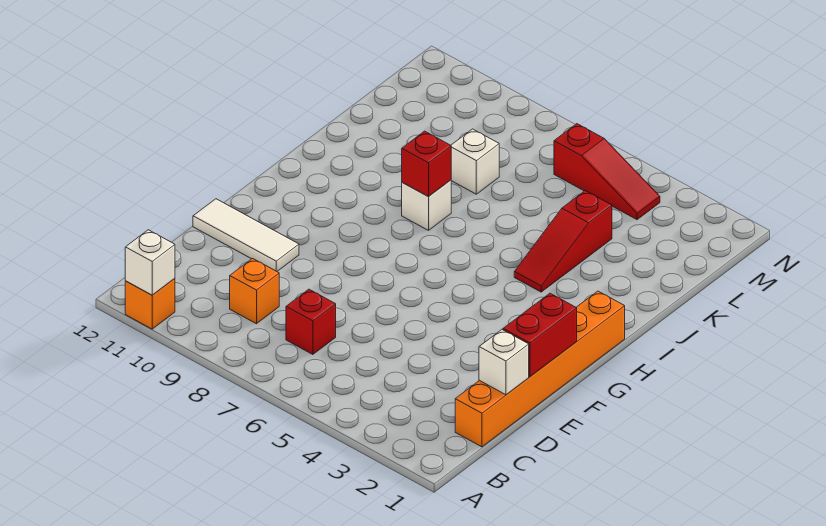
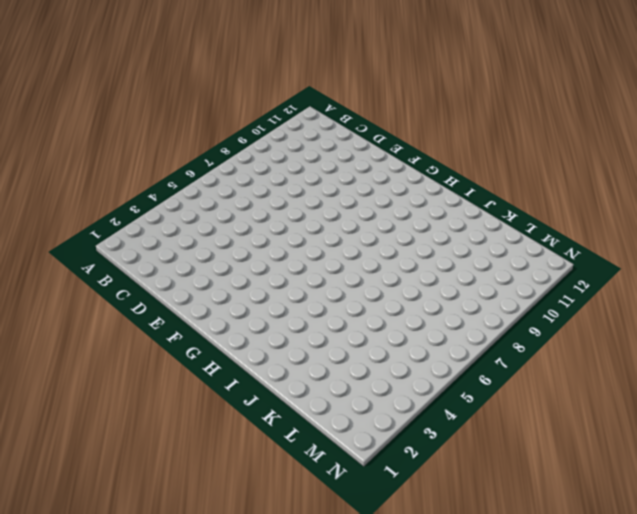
none -> orange 1x1 brick [125,279,175,329]
none -> orange 1x6 brick [455,291,625,447]
none -> red 1x1 brick [286,289,336,354]

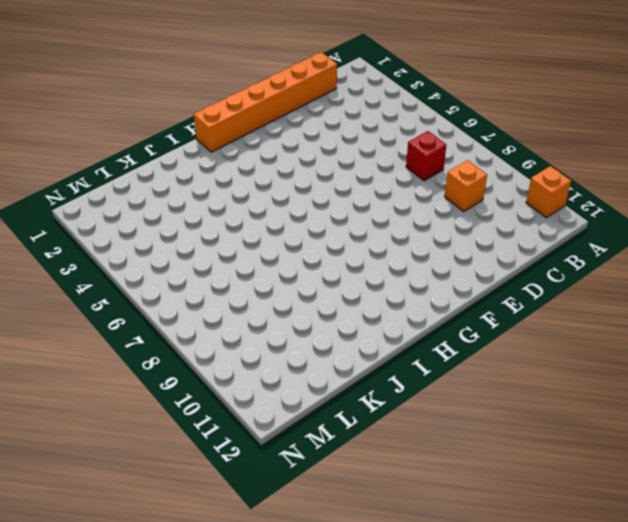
none -> white 1x3 tile [193,199,299,271]
none -> red 1x3 slope [514,191,612,292]
none -> white 1x1 brick [402,180,451,230]

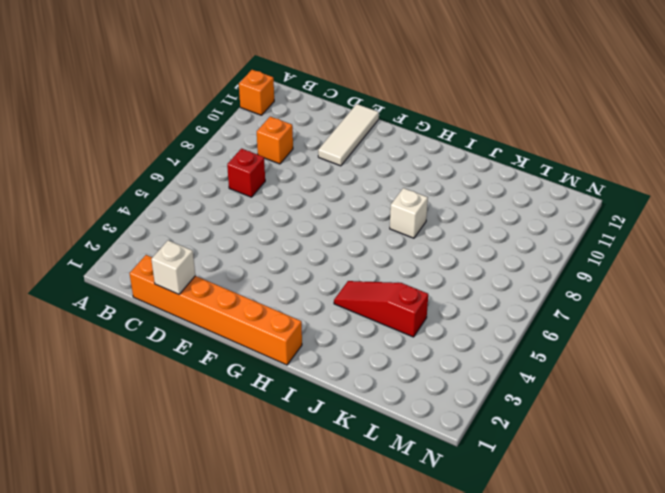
none -> white 1x1 brick [451,129,499,194]
none -> red 1x3 slope [554,124,660,220]
none -> white 1x1 brick [125,230,175,295]

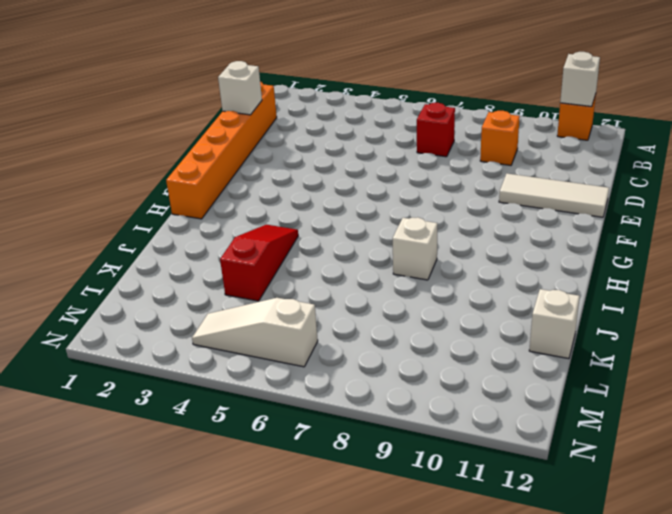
white 1x1 brick [529,289,580,359] -> white 1x1 brick moved to [451,129,499,194]
white 1x3 slope [192,298,318,367] -> red 1x3 slope [554,124,660,220]
none -> red 1x2 brick [503,293,577,377]
none -> red 1x1 brick [402,131,451,197]

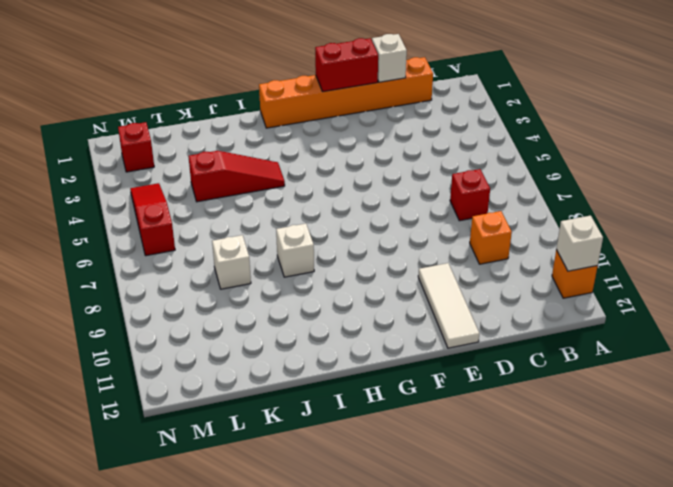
red 1x1 brick [118,122,154,172] -> red 1x1 brick moved to [402,131,451,197]

